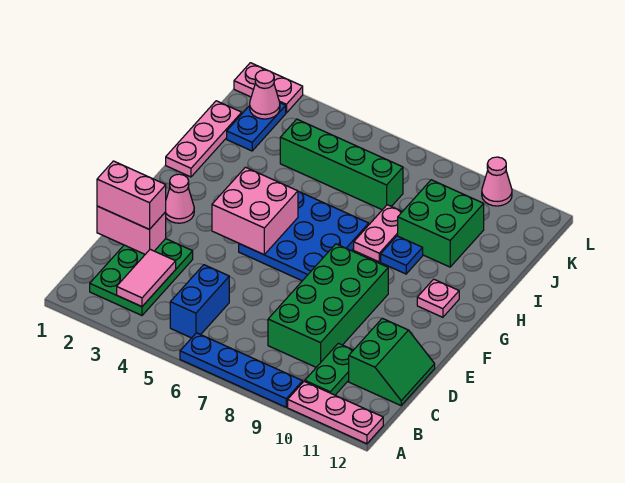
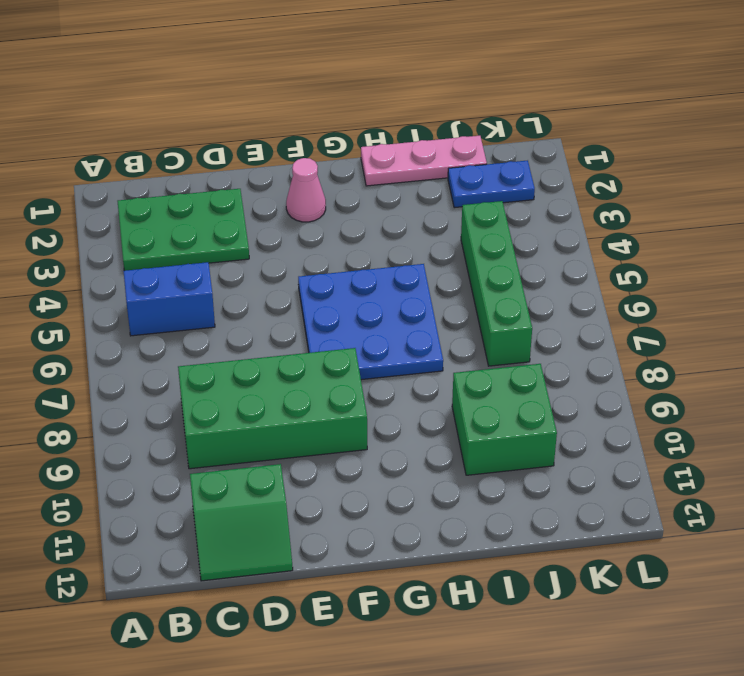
none -> blue 1x4 plate [180,333,303,407]
none -> pink 1x3 plate [288,381,383,444]
none -> green 1x2 plate [305,343,353,395]

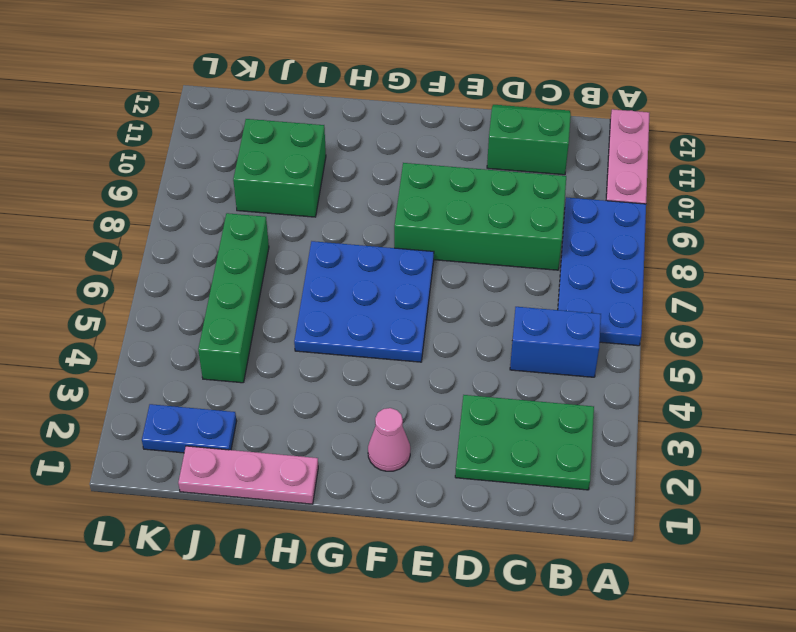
blue 2x4 plate [558,197,646,346] -> blue 1x4 plate [180,333,303,407]
none -> green 1x2 plate [305,343,353,395]
none -> pink 1x1 plate [417,279,459,317]
none -> pink 1x2 plate [354,205,402,262]

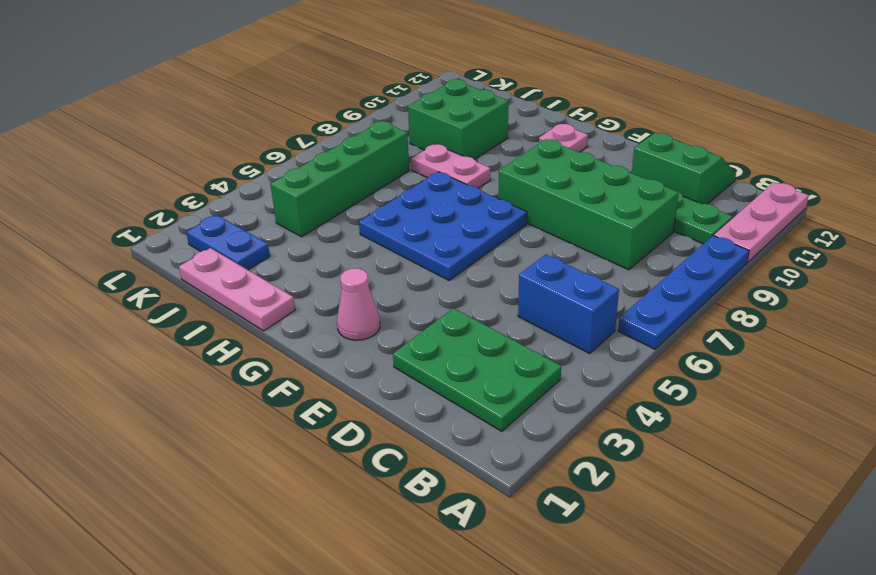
none -> blue 1x1 plate [381,236,423,274]
none -> pink 1x2 plate [234,63,303,113]
none -> pink 1x1 cone [482,157,512,206]

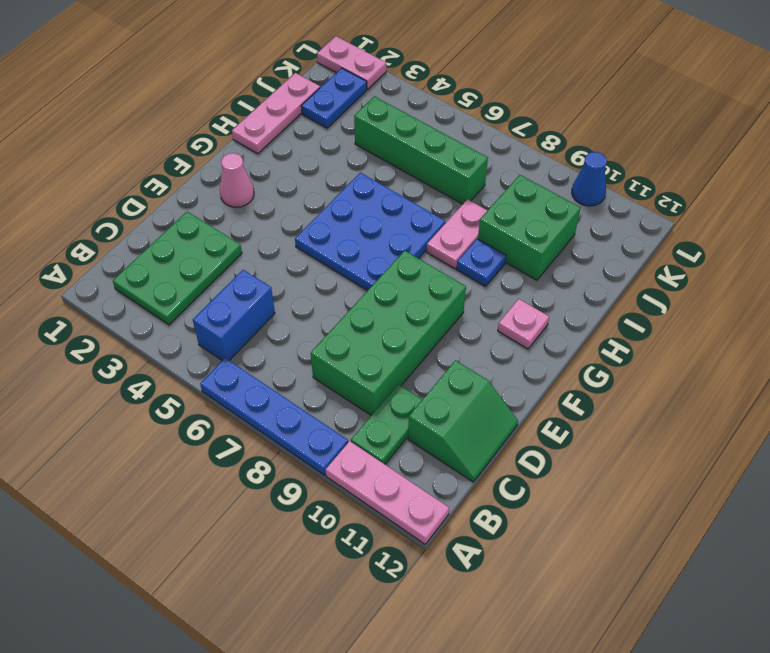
blue 1x1 cone [572,152,607,206] -> pink 1x1 cone [482,157,512,206]
none -> pink 1x2 tile [117,249,176,307]
none -> pink 1x2 brick [97,206,166,254]
none -> pink 2x2 brick [212,167,298,255]

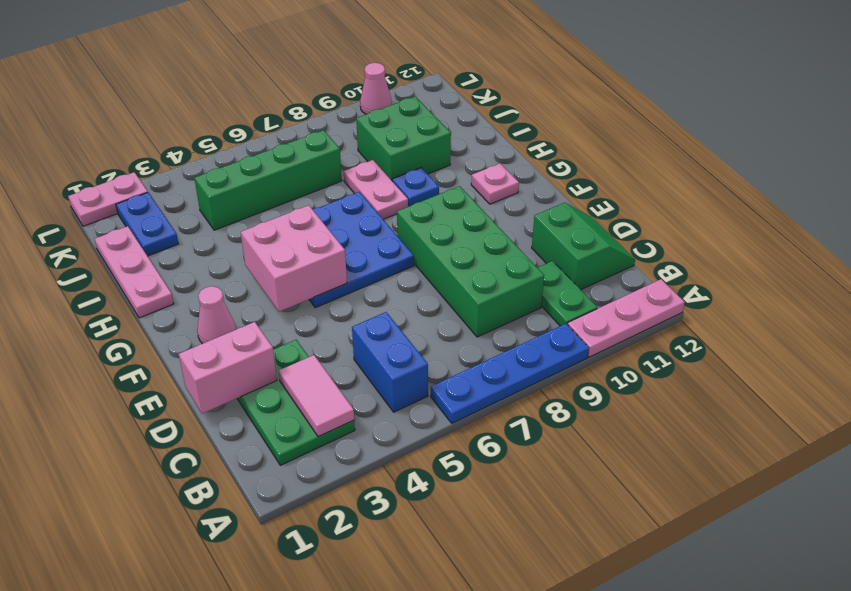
none -> pink 1x1 cone [250,70,280,119]
none -> pink 1x2 brick [97,161,166,229]

